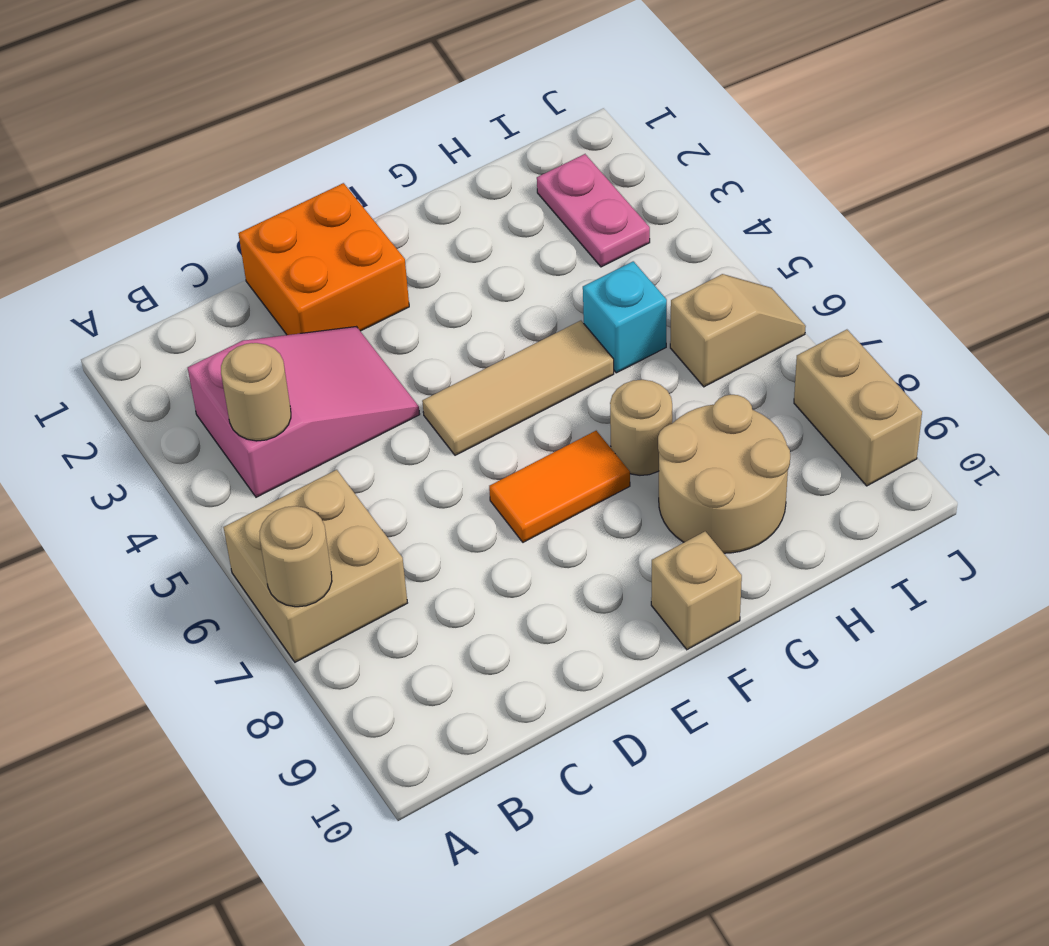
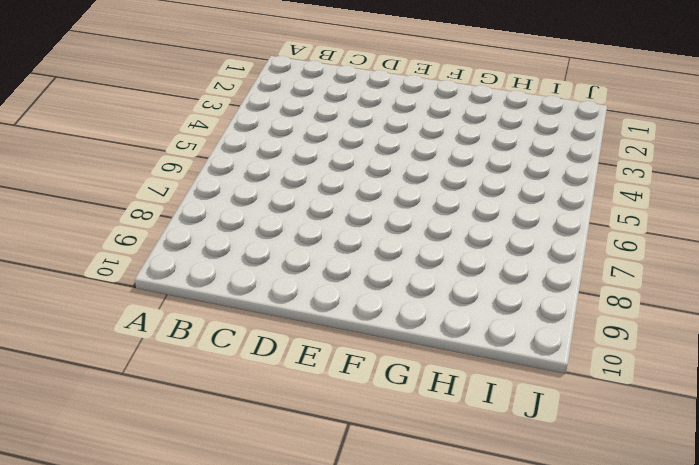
none -> tan 2x2 brick [224,470,407,662]
none -> pink 2x3 slope [188,327,420,497]
none -> orange 2x2 brick [238,183,409,335]

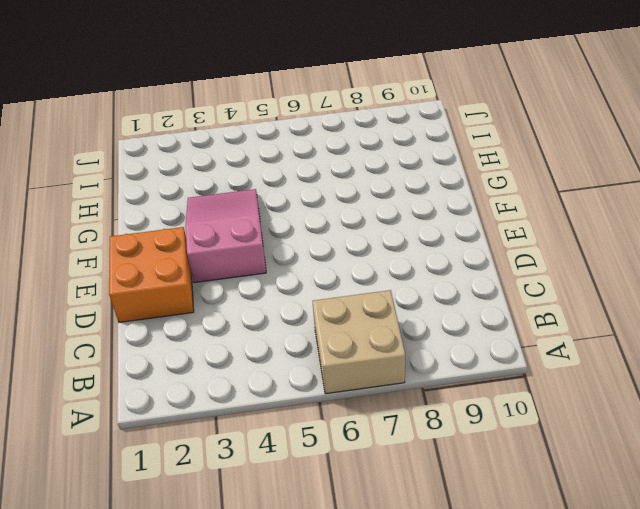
pink 2x3 slope [185,189,266,283] -> pink 2x3 slope moved to [188,327,420,497]
none -> tan 1x3 tile [422,321,614,455]
none -> orange 1x2 tile [489,431,630,542]
none -> tan 1x1 brick [651,531,742,650]

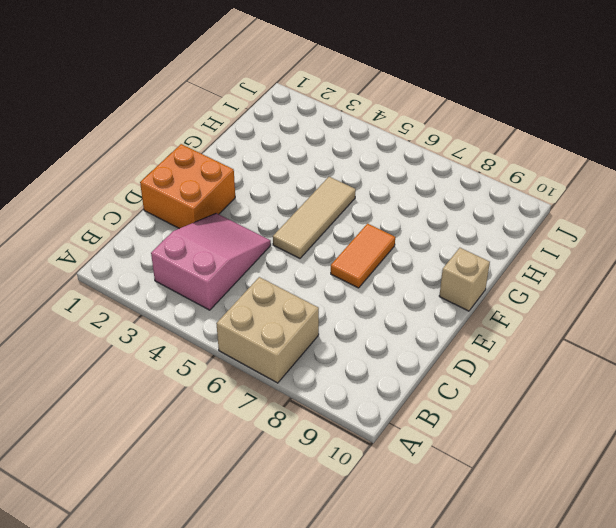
none -> tan 1x1 round brick [610,380,672,475]
none -> tan 2x2 round brick [658,395,790,553]
none -> cyan 1x1 brick [583,261,667,373]

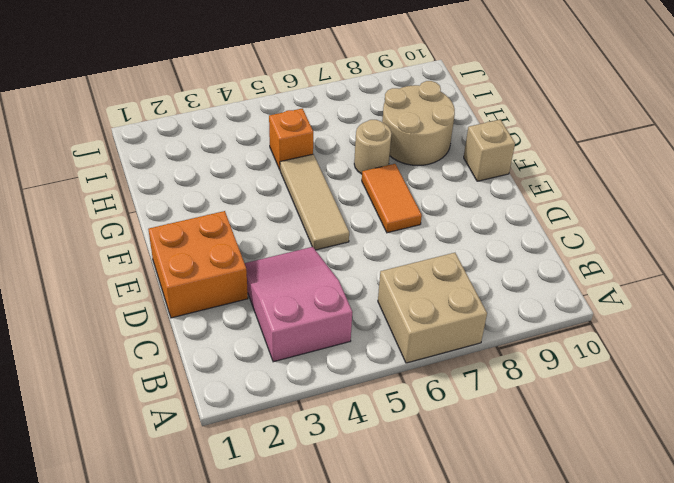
orange 1x1 brick [269,109,313,169] -> cyan 1x1 brick [583,261,667,373]
none -> pink 1x2 plate [537,154,650,267]
none -> tan 1x2 slope [670,274,806,387]
none -> tan 1x2 brick [794,330,922,486]

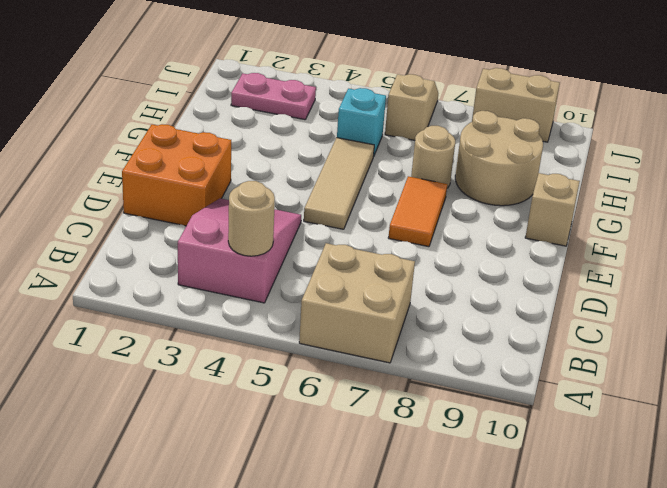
none -> tan 1x1 round brick [260,506,332,607]

